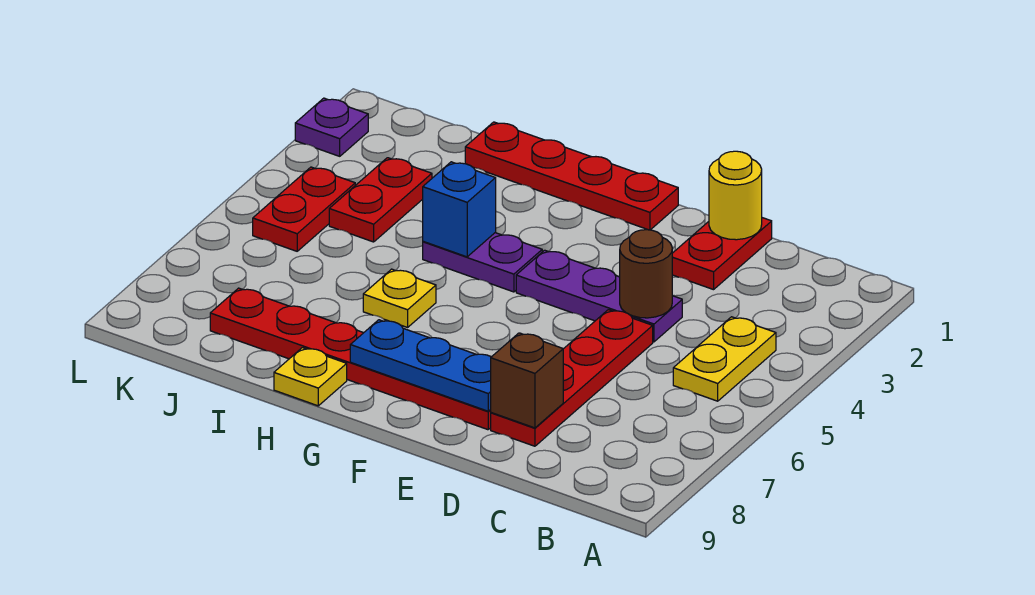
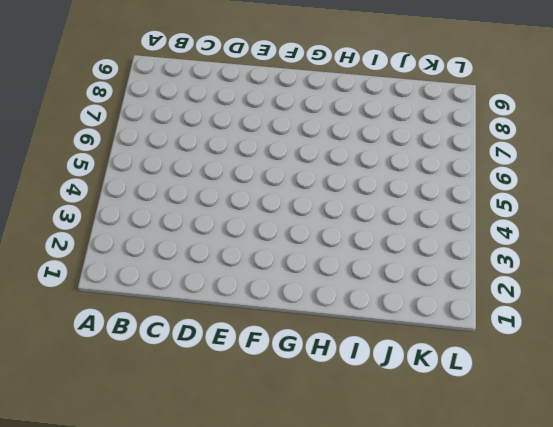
none -> yellow 1x2 plate [673,317,776,401]
none -> red 1x2 plate [672,218,772,290]
none -> purple 1x3 plate [516,250,682,342]

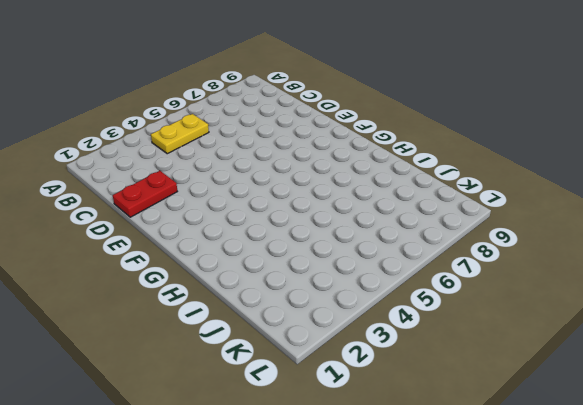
none -> purple 1x3 plate [516,250,682,342]
none -> red 1x4 plate [491,310,653,446]
none -> red 1x6 plate [210,288,491,430]

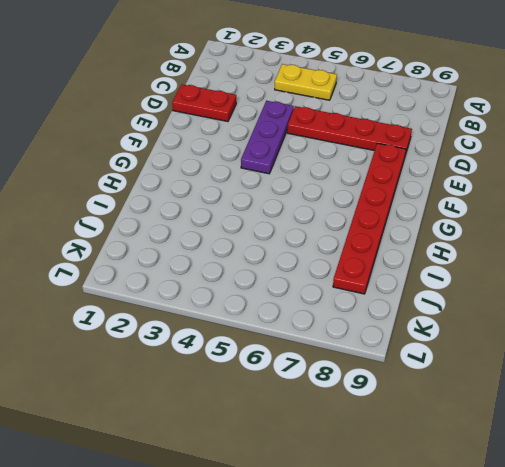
none -> red 1x4 plate [465,122,678,230]
none -> purple 1x2 plate [423,233,542,292]
none -> yellow 1x1 plate [363,269,436,327]

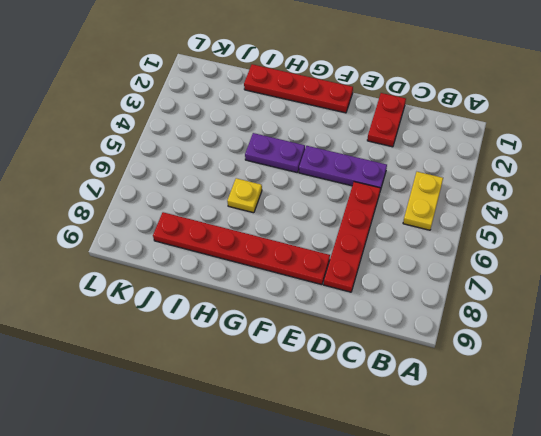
none -> yellow 1x1 plate [274,348,347,406]
none -> red 1x2 plate [329,158,432,242]
none -> red 1x2 plate [253,167,355,251]

